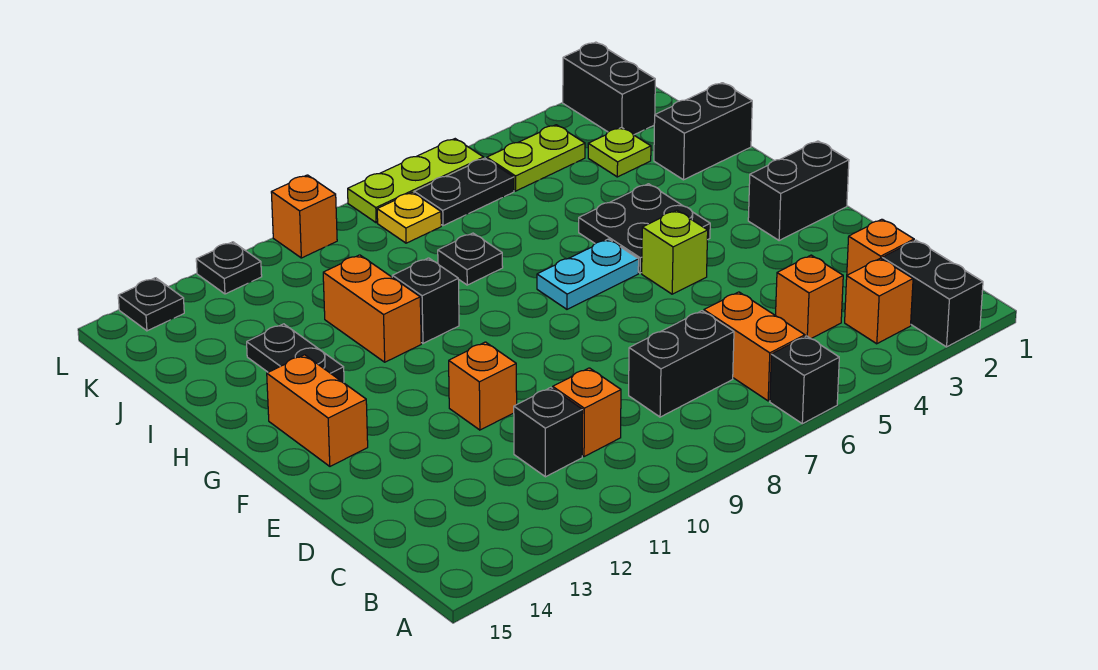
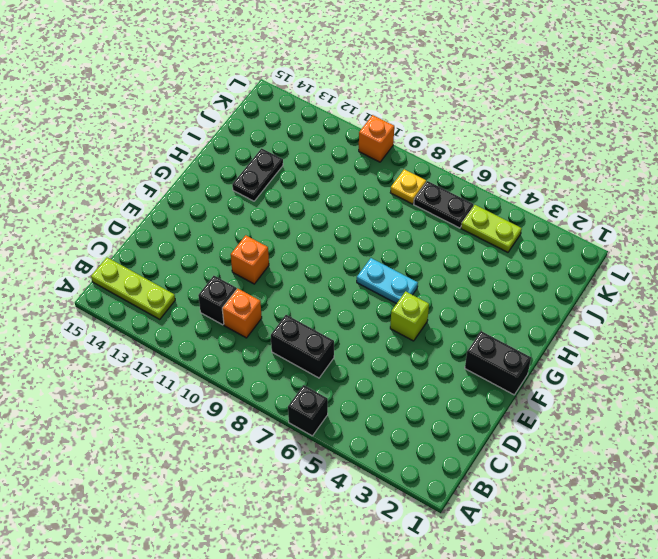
lime 1x3 plate [91,257,175,319] -> lime 1x3 plate moved to [348,139,484,223]
none -> black 1x2 brick [882,240,983,347]
none -> orange 1x1 brick [845,258,913,344]
none -> orange 1x2 brick [704,292,805,401]

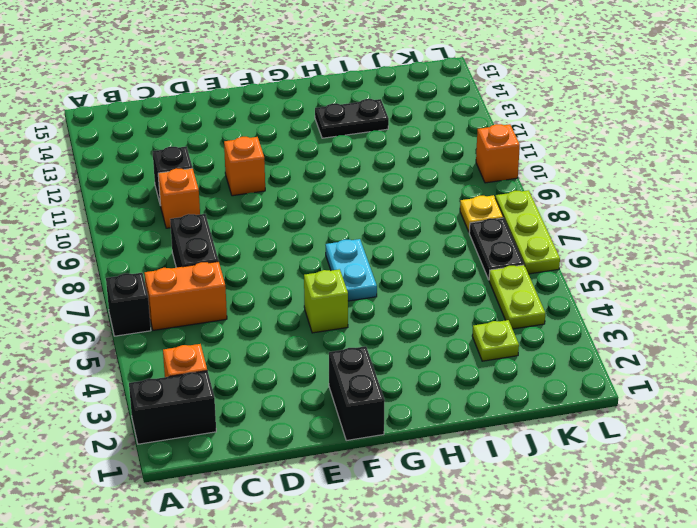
none -> orange 1x1 brick [847,219,914,275]
none -> orange 1x1 brick [776,255,843,339]
none -> orange 1x2 brick [267,355,368,466]

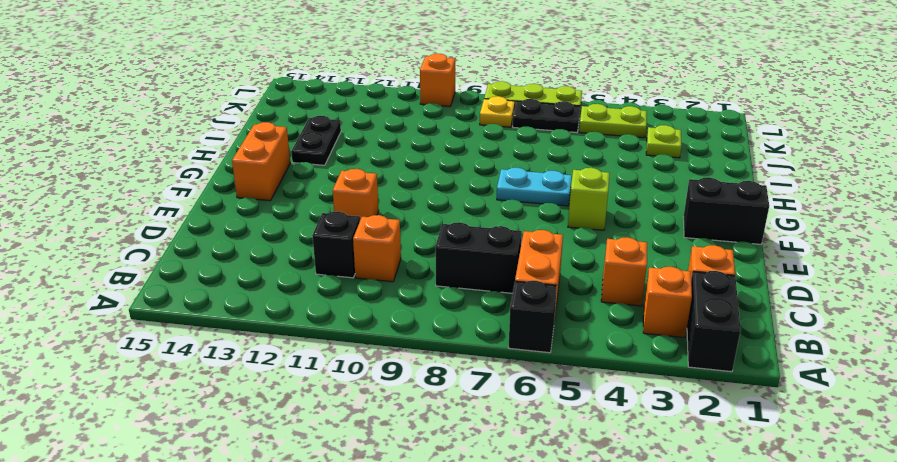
none -> black 2x2 plate [579,184,710,273]
none -> black 1x1 brick [392,258,459,343]
none -> orange 1x2 brick [323,255,421,362]

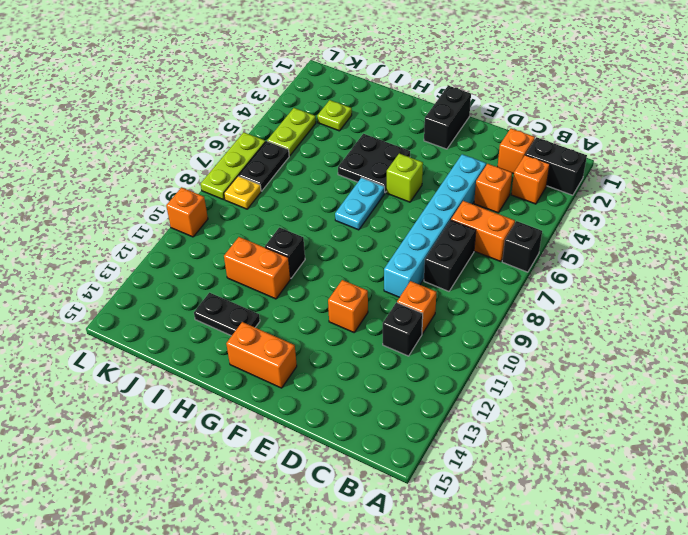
cyan 1x6 brick [384,154,486,297] -> none
none -> black 1x2 brick [654,83,752,180]
none -> black 1x1 plate [438,233,503,285]
none -> black 1x2 brick [563,42,655,135]

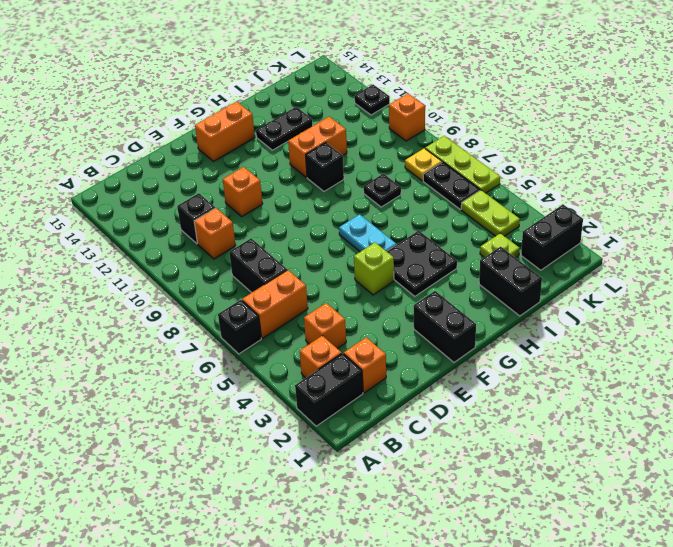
none -> black 1x1 plate [118,278,184,331]

